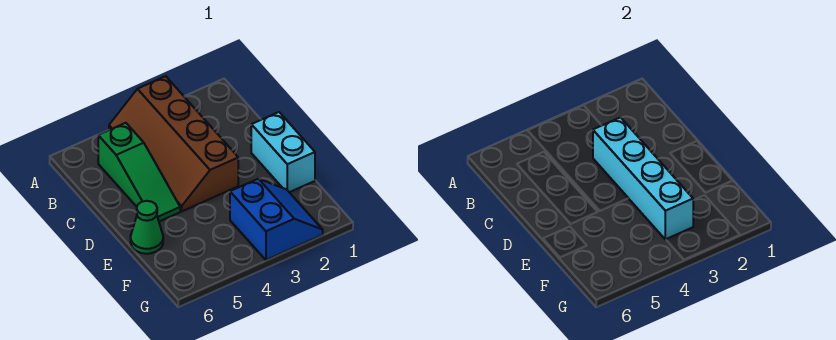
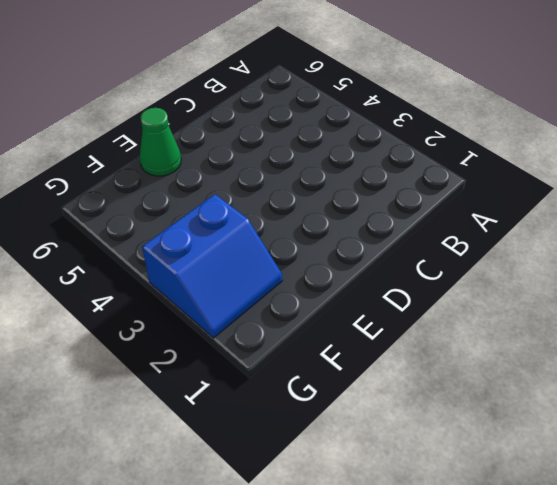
none -> brown 2x4 slope [109,76,238,211]
none -> green 1x3 slope [98,123,180,222]

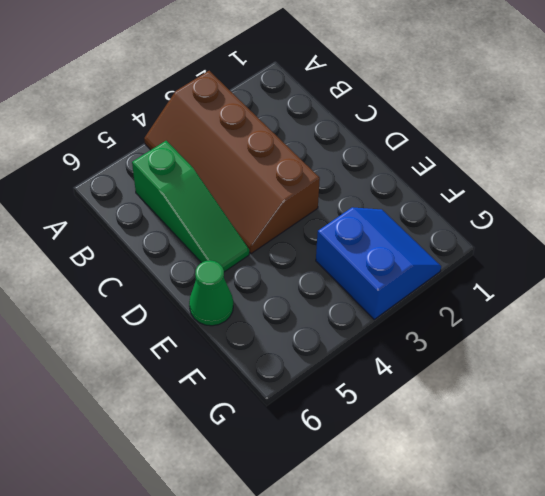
none -> cyan 1x2 brick [251,112,315,192]
none -> cyan 1x4 brick [593,117,693,240]

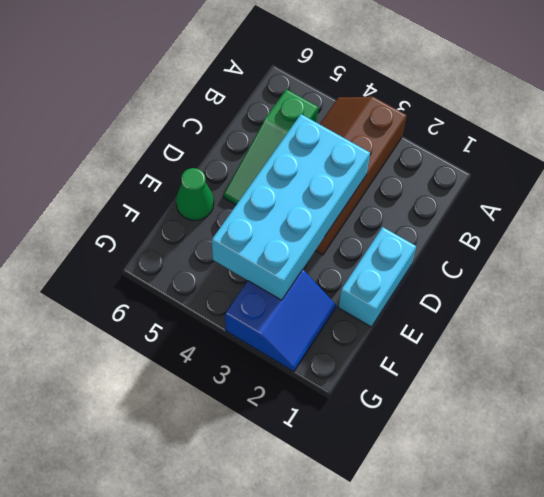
cyan 2x4 brick [212,114,370,300] -> cyan 1x4 brick [593,117,693,240]

